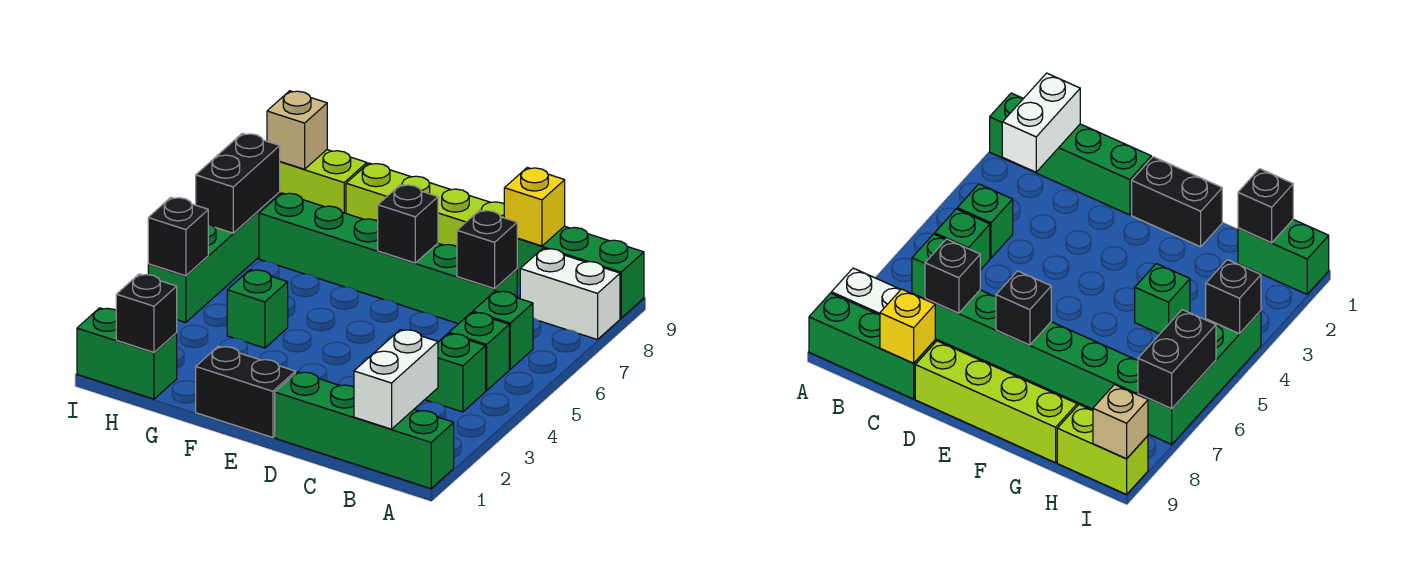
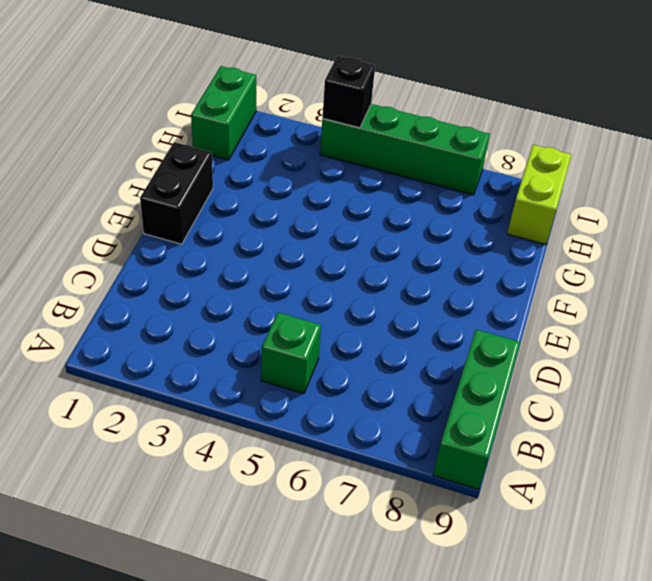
none -> green 1x4 brick [275,372,454,489]
none -> white 1x2 brick [520,248,620,340]
none -> green 1x1 brick [425,334,486,412]

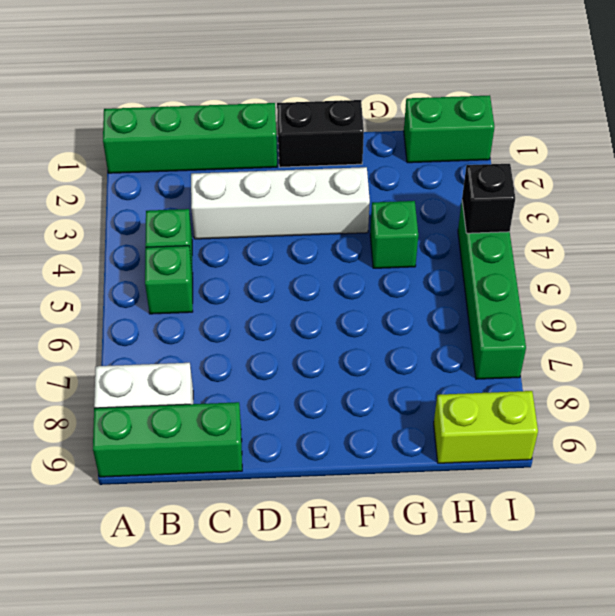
white 1x4 brick [191,167,370,239] -> none
none -> green 1x1 brick [473,291,533,369]
none -> green 1x6 brick [259,193,517,324]
none -> lime 1x4 brick [346,163,504,247]

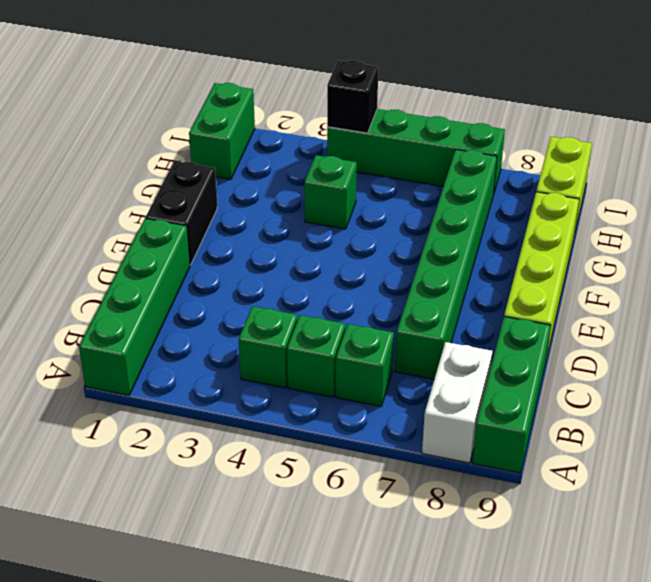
none -> white 1x2 brick [354,330,438,429]
none -> black 1x1 brick [457,210,518,289]
none -> yellow 1x1 brick [504,168,565,246]

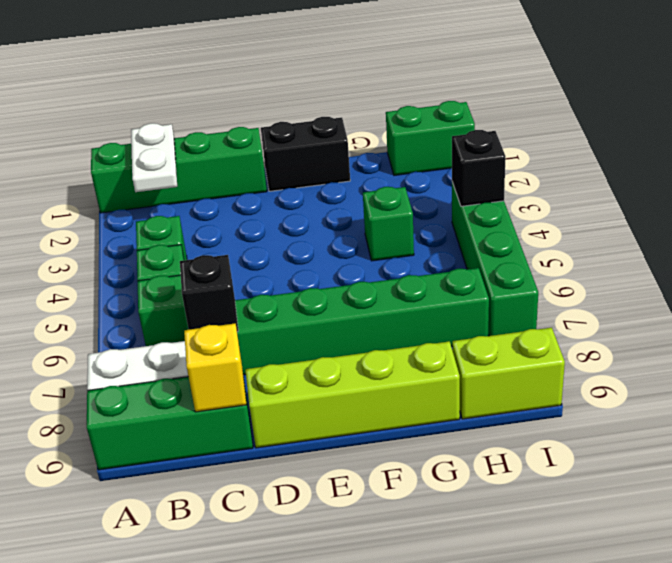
white 1x2 plate [131,123,177,192] -> white 1x2 brick [354,330,438,429]
none -> black 1x1 brick [378,185,438,263]
none -> black 1x1 brick [116,274,177,352]
none -> black 1x2 brick [196,133,280,233]

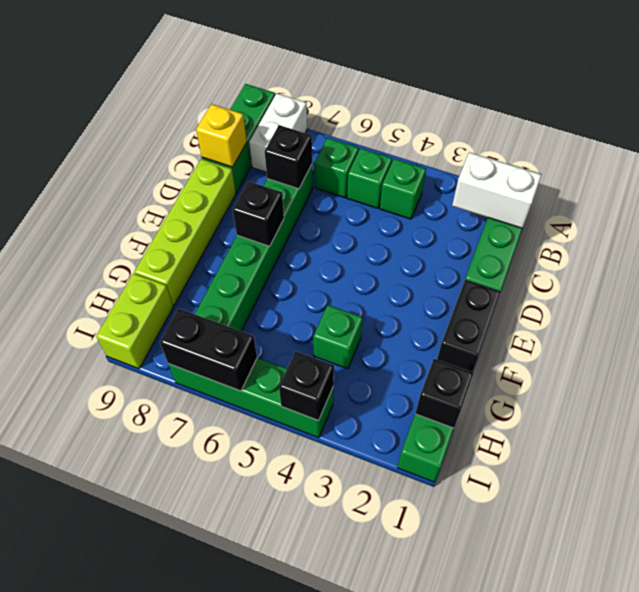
none -> tan 1x1 brick [267,91,327,169]

